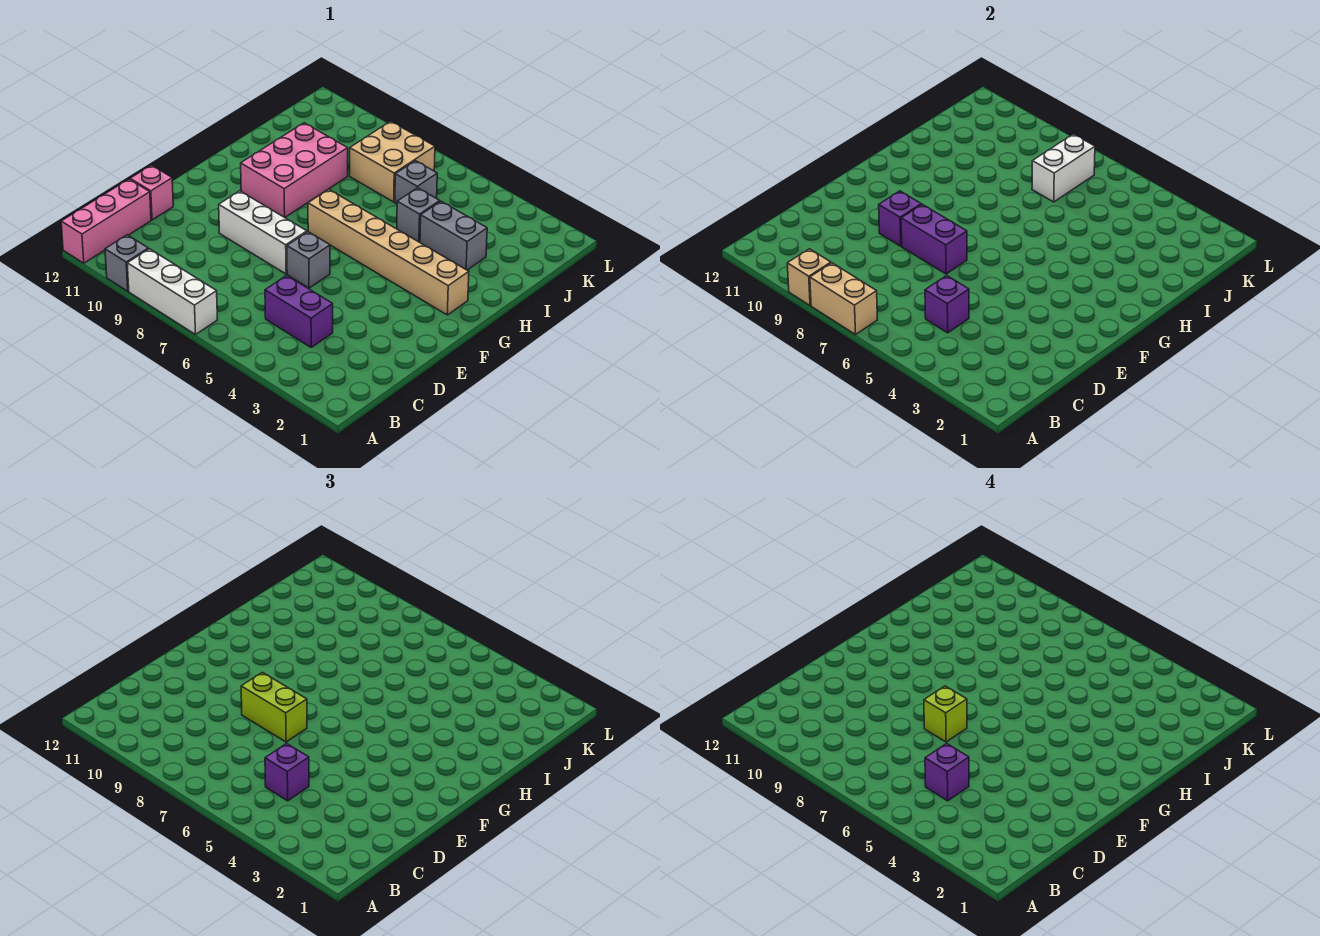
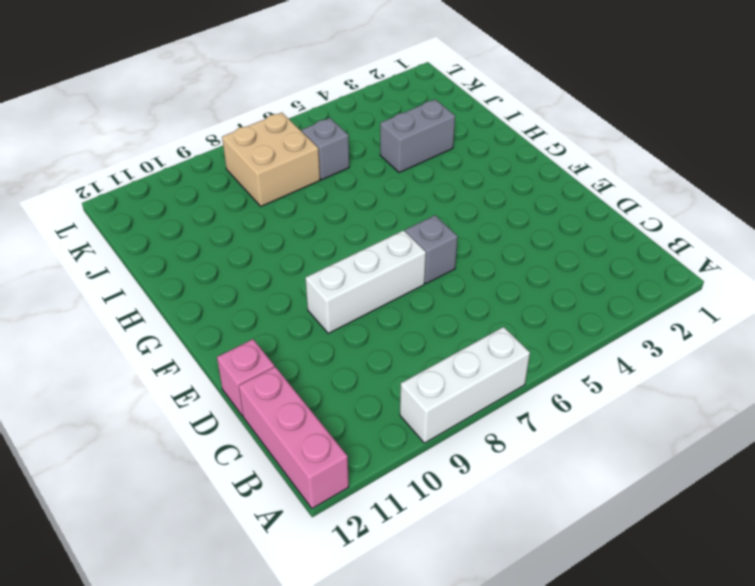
none -> grey 1x1 brick [105,235,148,291]
none -> purple 1x2 brick [265,275,333,347]
none -> tan 1x6 brick [308,189,469,315]

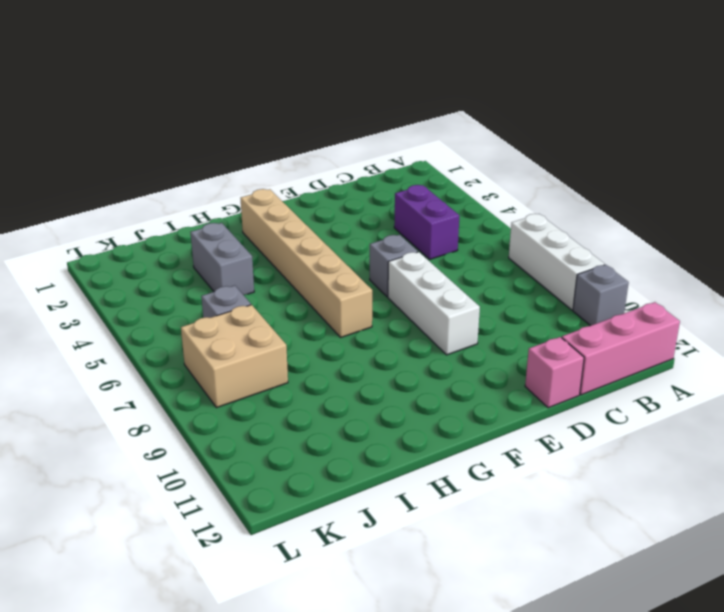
none -> pink 2x3 brick [241,123,348,217]
none -> grey 1x1 brick [397,188,440,242]
none -> tan 1x2 brick [810,263,877,334]

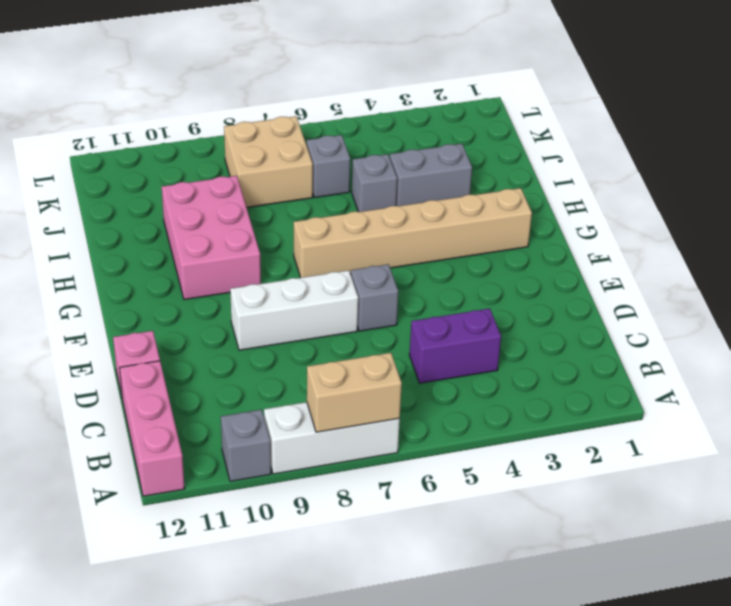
none -> tan 1x1 brick [787,249,831,306]
none -> purple 1x1 brick [925,275,969,333]
none -> purple 1x2 brick [901,204,967,274]

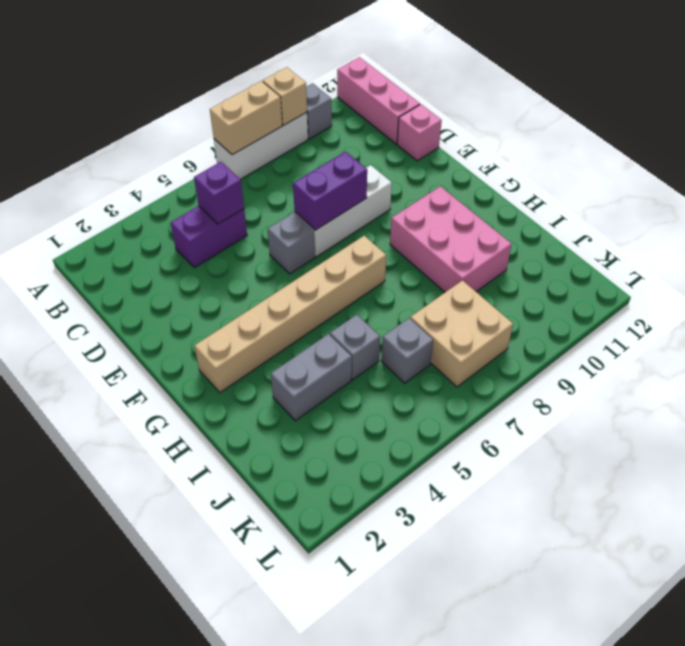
none -> purple 1x1 brick [879,191,921,246]
none -> white 1x2 brick [1032,134,1095,202]
none -> purple 1x1 brick [265,743,309,801]

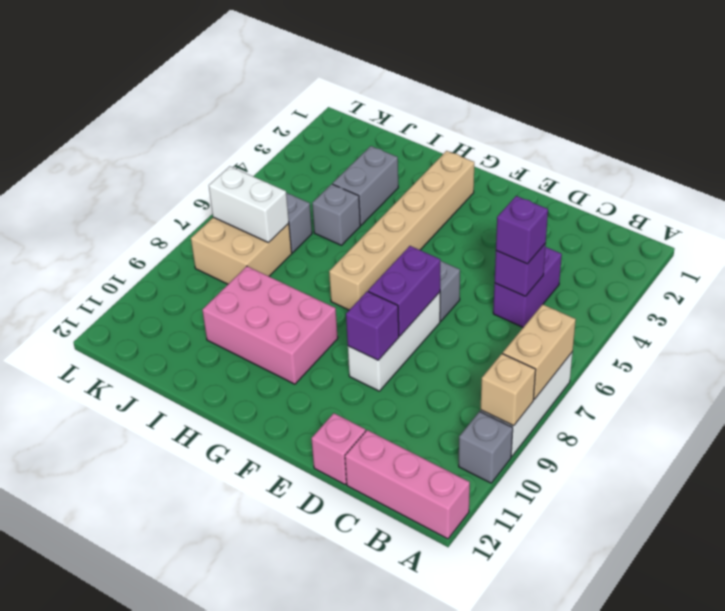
none -> lime 1x2 brick [241,672,307,742]
none -> purple 1x1 brick [925,743,969,801]
none -> lime 1x1 brick [924,686,967,742]

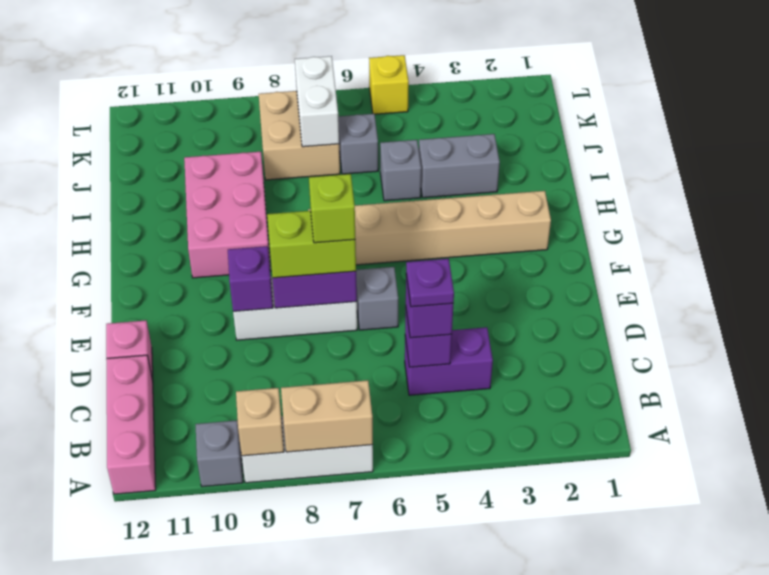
purple 1x1 plate [406,259,454,307] -> purple 1x1 brick [925,743,969,801]
yellow 1x1 brick [369,55,409,114] -> none

